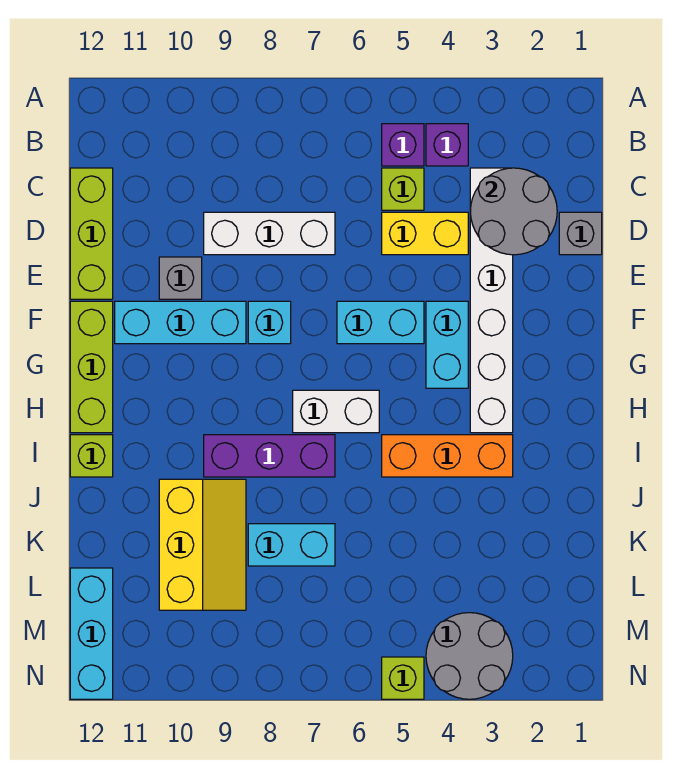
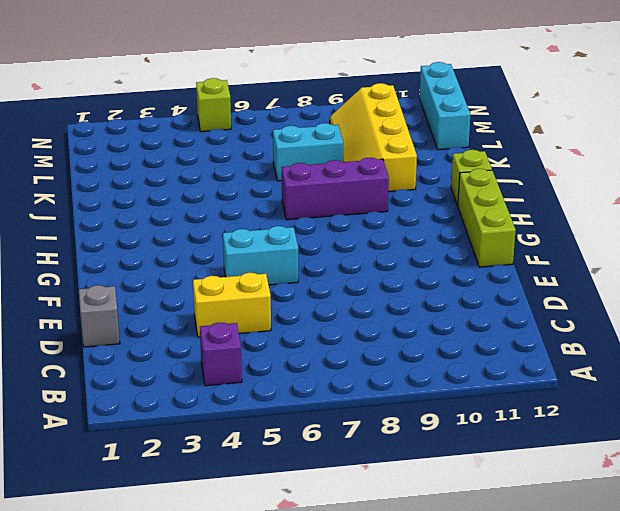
yellow 2x4 slope [330,83,417,192] -> yellow 2x3 slope [159,479,246,610]
none -> purple 1x1 brick [382,124,424,166]
none -> white 1x6 brick [470,168,513,433]
none -> lime 1x1 brick [382,168,424,210]

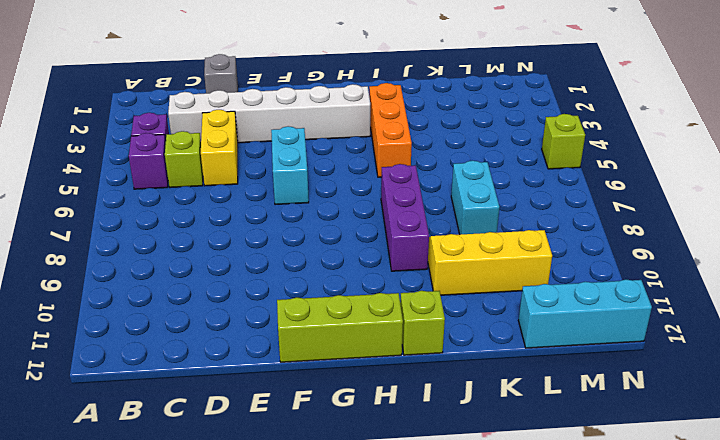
none -> lime 1x3 brick [70,168,113,299]
none -> white 1x3 brick [204,212,335,255]
none -> grey 1x1 brick [159,257,202,299]

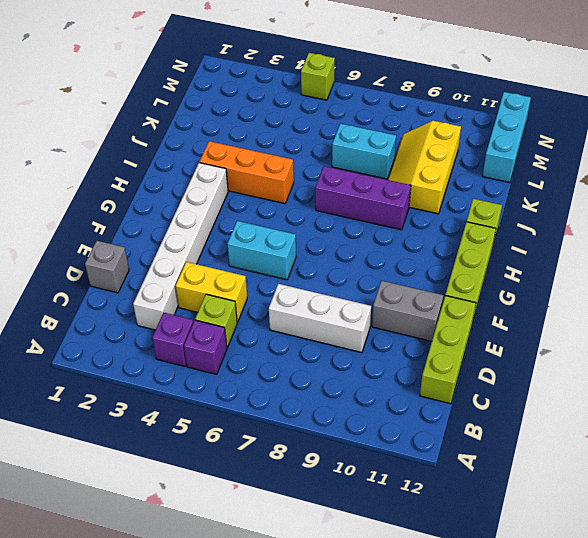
grey 1x2 brick [372,281,444,341] -> grey 1x1 brick [159,257,202,299]
none -> cyan 1x2 brick [426,301,468,388]
none -> cyan 1x1 brick [248,301,291,344]
none -> cyan 1x3 brick [115,301,246,344]

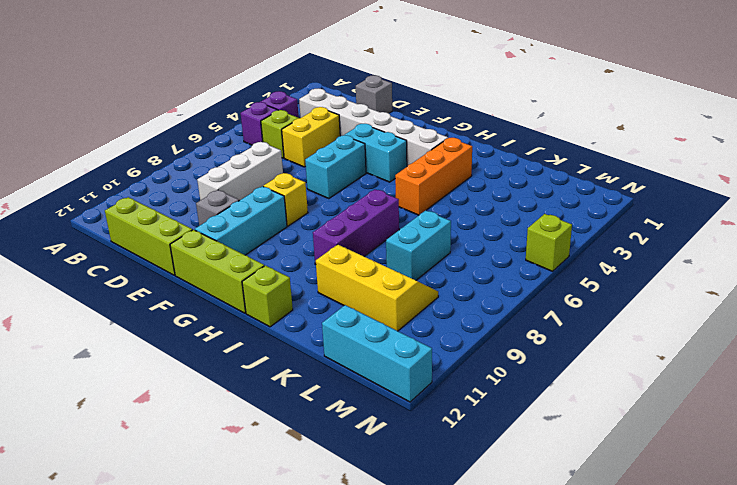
yellow 1x1 brick [263,173,308,226] -> cyan 1x1 brick [248,301,291,344]
none -> white 1x2 brick [293,390,379,433]
none -> grey 2x2 round brick [426,613,513,699]
none -> grey 2x2 round brick [470,168,557,255]

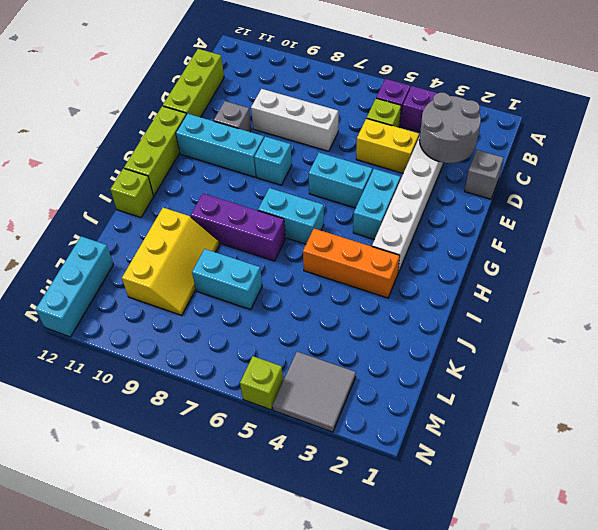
cyan 1x2 brick [258,188,324,244] -> white 1x2 brick [293,390,379,433]
grey 2x2 tile [272,352,356,432] -> grey 2x2 round brick [426,613,513,699]

